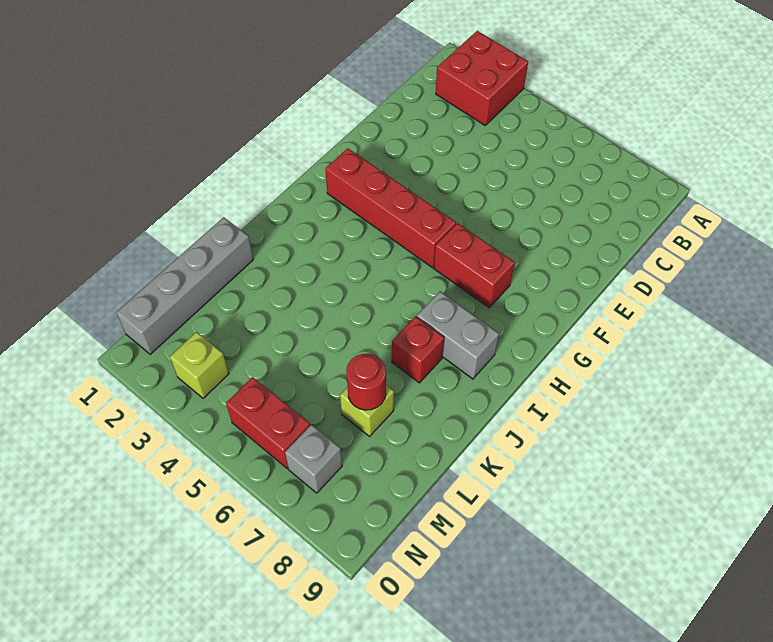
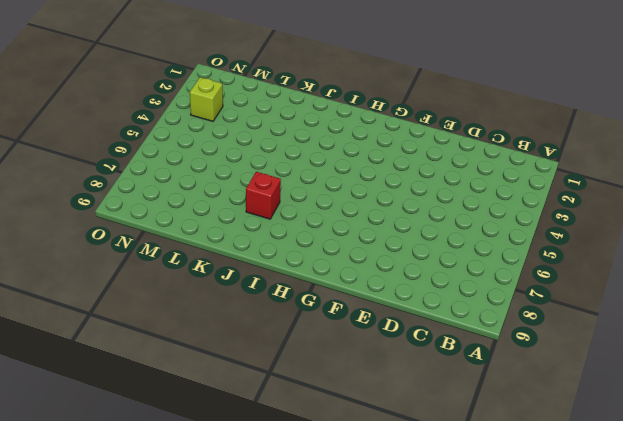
none -> red 2x2 brick [436,31,528,125]
none -> red 1x4 brick [325,148,456,268]

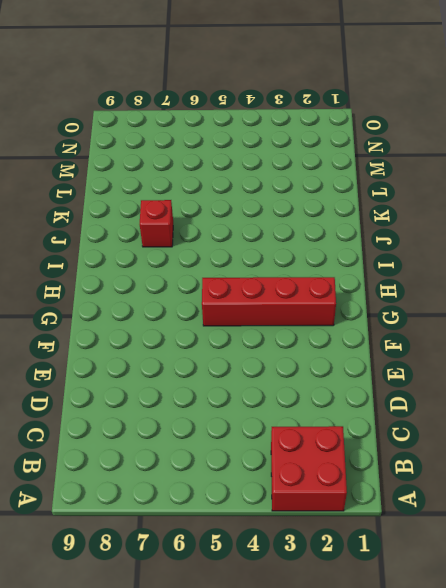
none -> red 1x2 brick [434,223,515,308]
none -> grey 1x2 brick [417,292,499,379]

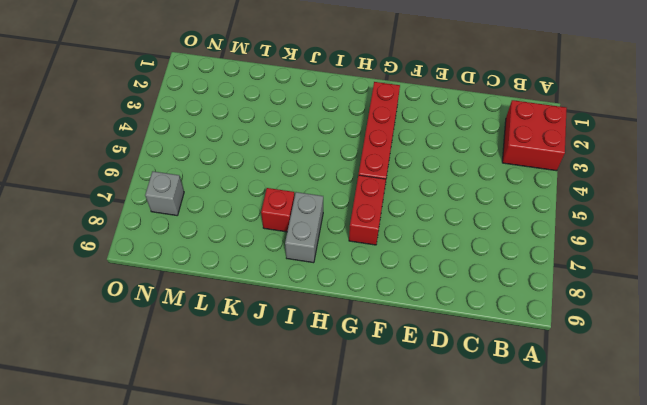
none -> grey 1x4 brick [116,217,253,354]
none -> lime 1x1 brick [340,385,394,436]

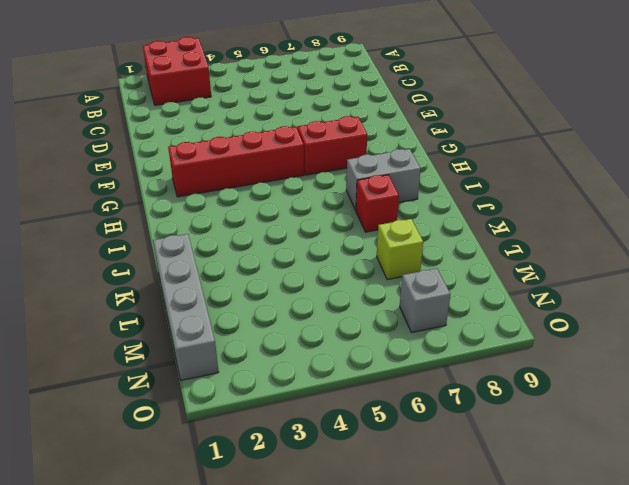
none -> lime 1x1 brick [170,332,229,398]
none -> red 1x2 brick [226,377,310,469]

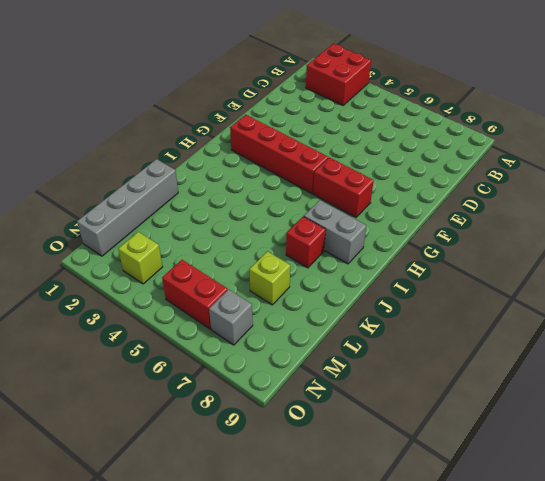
none -> red 1x1 round brick [346,354,386,410]

